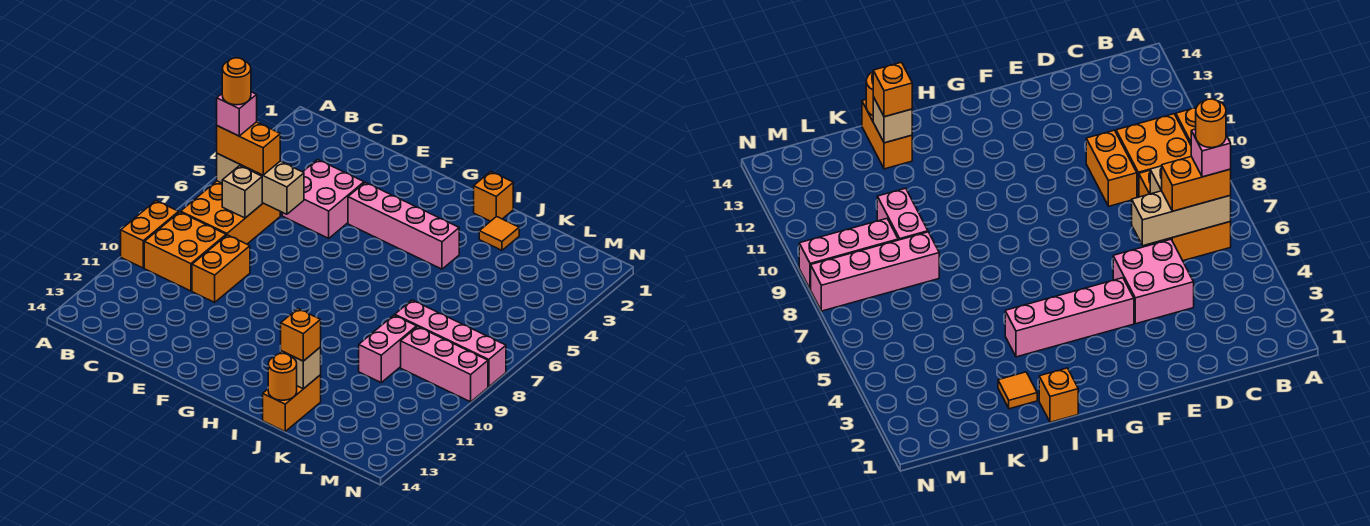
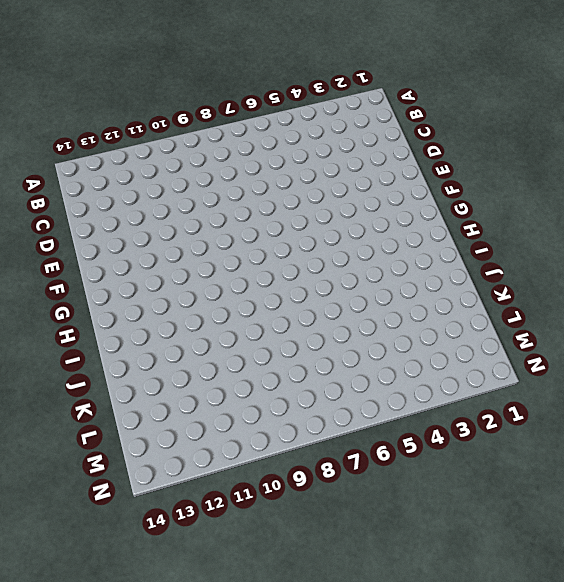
none -> orange 1x2 brick [121,201,179,268]
none -> orange 2x3 brick [181,181,280,244]
none -> orange 2x2 brick [144,212,226,291]

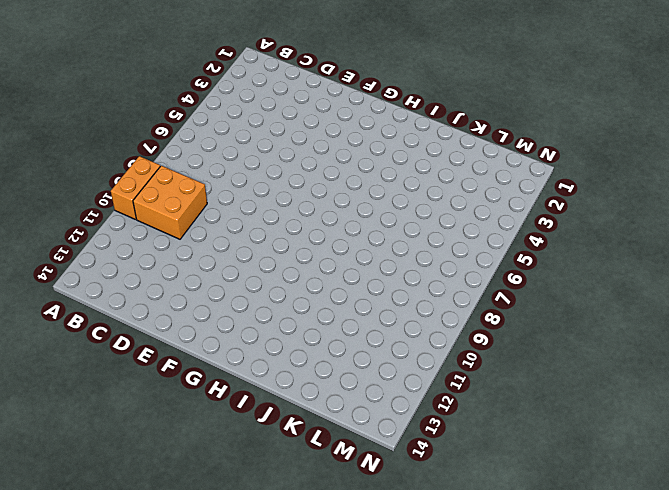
none -> orange 2x3 brick [181,181,280,244]
none -> pink 2x2 brick [282,159,364,238]
none -> orange 1x2 brick [192,235,250,302]

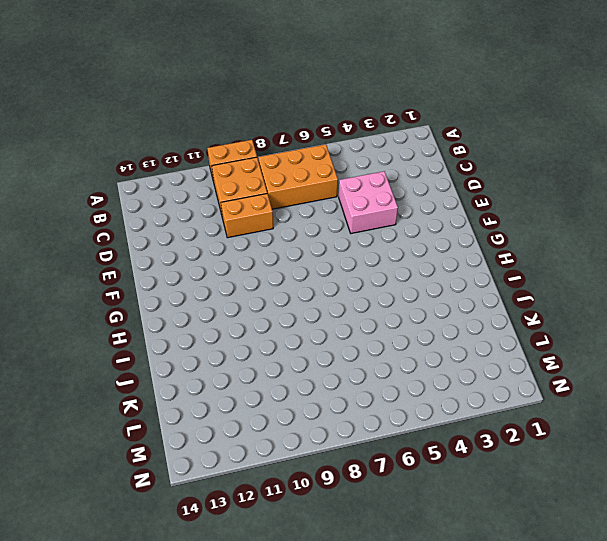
none -> pink 1x4 brick [348,182,459,269]
none -> orange 1x1 brick [474,172,513,221]
none -> orange 1x1 tile [479,216,519,250]

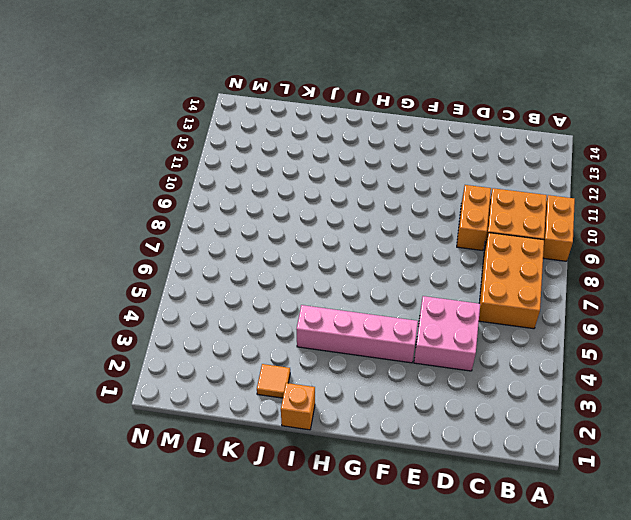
none -> orange 1x2 brick [263,375,321,431]
none -> pink 1x4 brick [395,300,506,387]
none -> pink 1x2 brick [359,315,417,382]

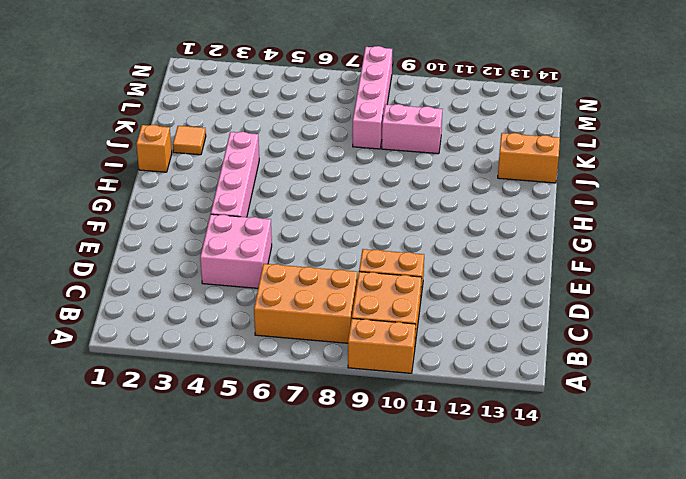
none -> pink 1x3 brick [401,327,488,402]
none -> tan 1x3 brick [217,154,304,214]
none -> tan 1x1 brick [222,166,262,218]

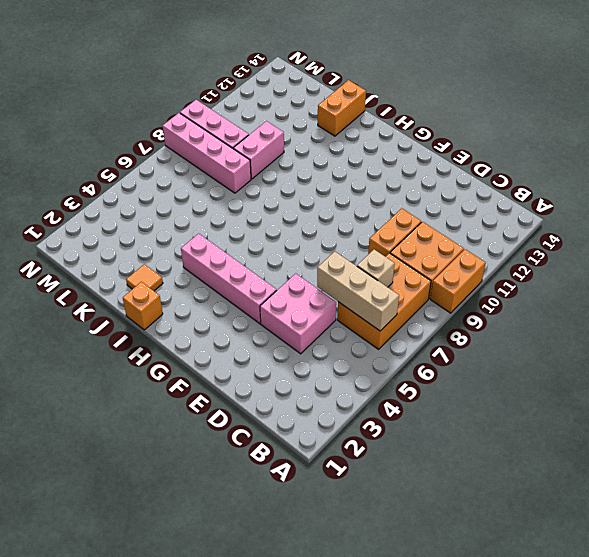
none -> tan 1x1 brick [281,347,321,389]
none -> orange 1x1 round brick [268,353,297,400]
none -> orange 1x2 brick [217,122,280,175]

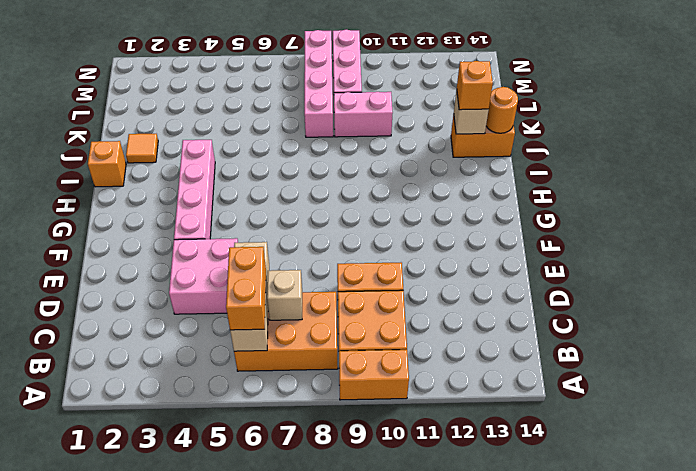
none -> pink 1x1 brick [217,92,257,136]
none -> orange 1x1 round brick [222,58,251,105]

